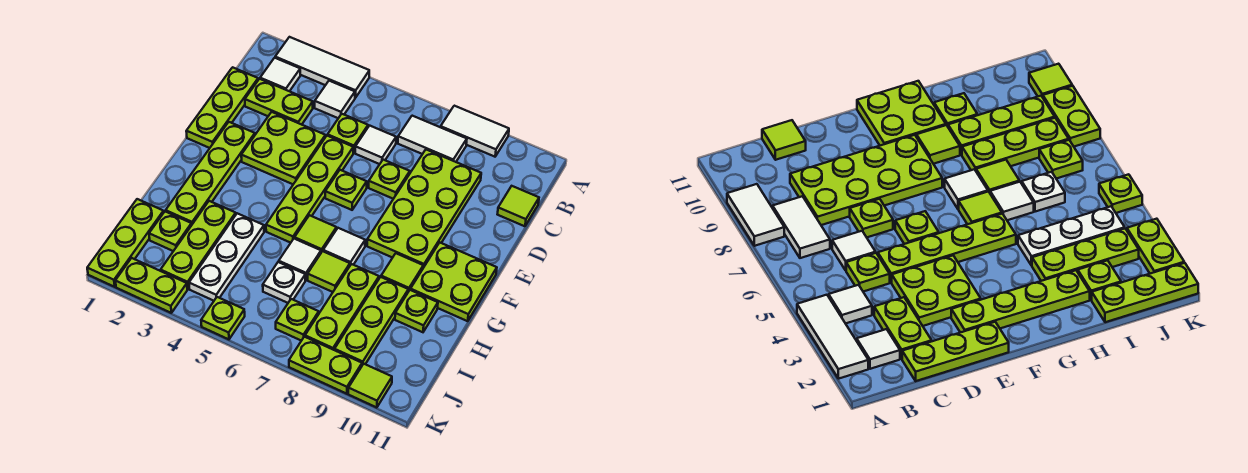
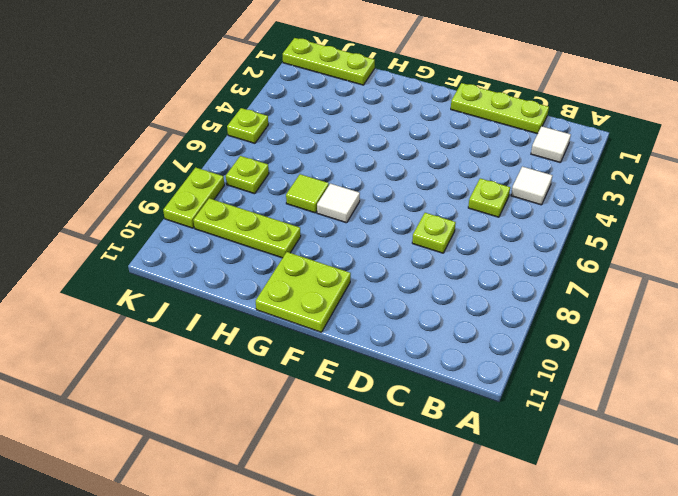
none -> white 1x3 tile [275,37,369,98]
none -> white 1x2 tile [441,106,509,157]
none -> white 1x2 tile [398,116,467,162]
none -> lime 1x2 plate [245,79,313,125]

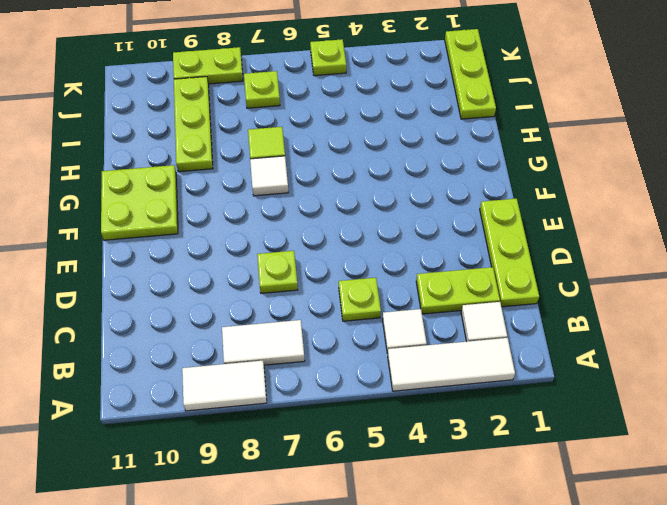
none -> white 1x1 tile [355,126,396,164]
none -> lime 2x4 plate [367,150,481,268]
none -> lime 1x1 tile [497,186,539,226]
none -> lime 2x2 plate [241,112,325,184]

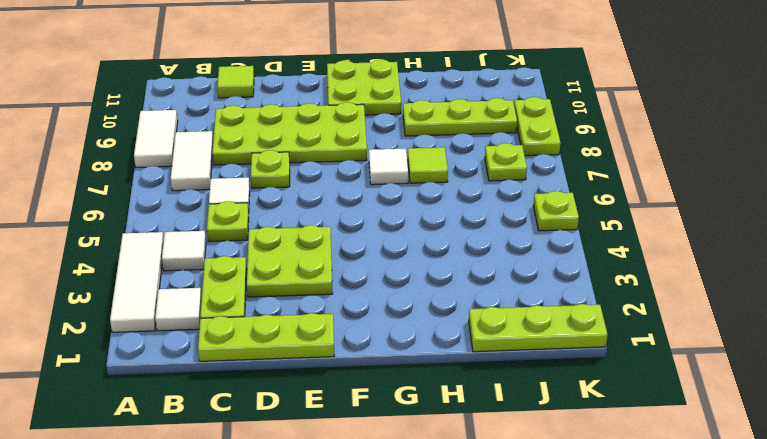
none -> lime 1x4 plate [266,136,353,243]
none -> lime 1x4 plate [166,122,255,224]
none -> lime 1x1 plate [325,170,367,210]
none -> lime 1x1 tile [295,215,336,252]

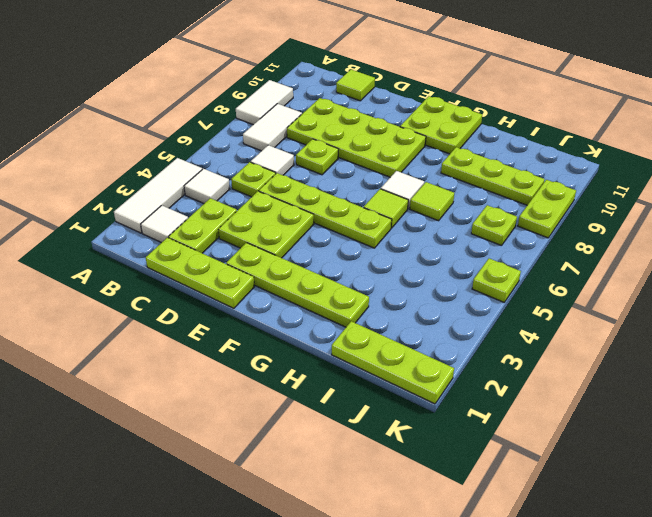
none -> lime 1x1 plate [325,170,367,210]
none -> lime 1x1 tile [381,253,423,292]
none -> lime 1x3 plate [161,201,236,289]
none -> white 1x3 plate [189,213,264,301]

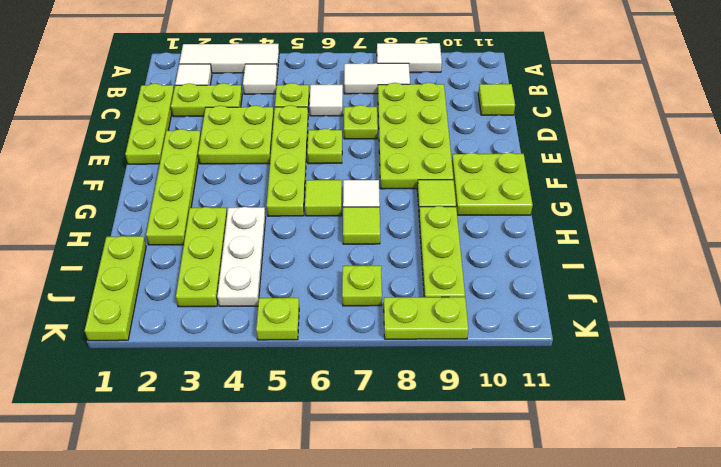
none -> white 1x1 tile [279,239,321,280]
none -> lime 1x3 plate [305,264,379,350]
none -> lime 1x1 plate [395,290,438,332]
none -> lime 1x1 plate [149,211,192,251]

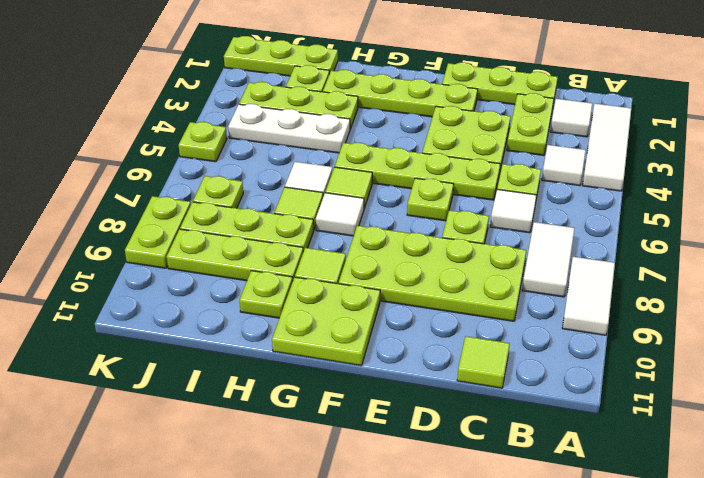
none -> white 1x1 plate [263,262,305,303]
none -> lime 1x2 plate [115,258,187,313]
none -> lime 1x1 tile [348,364,392,408]

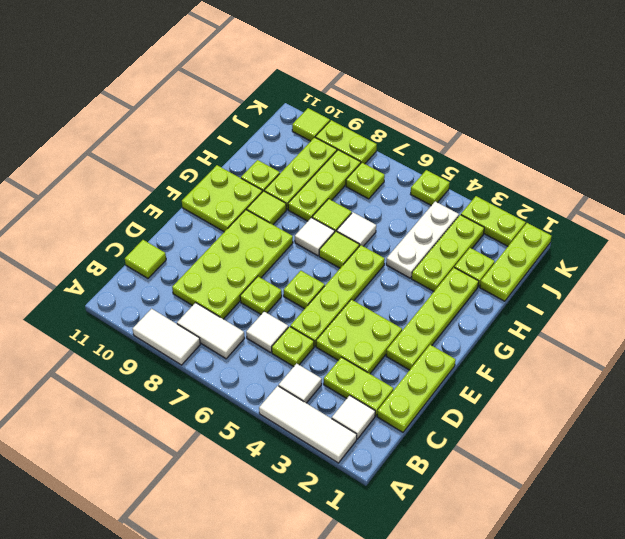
none -> white 1x1 plate [263,262,305,303]

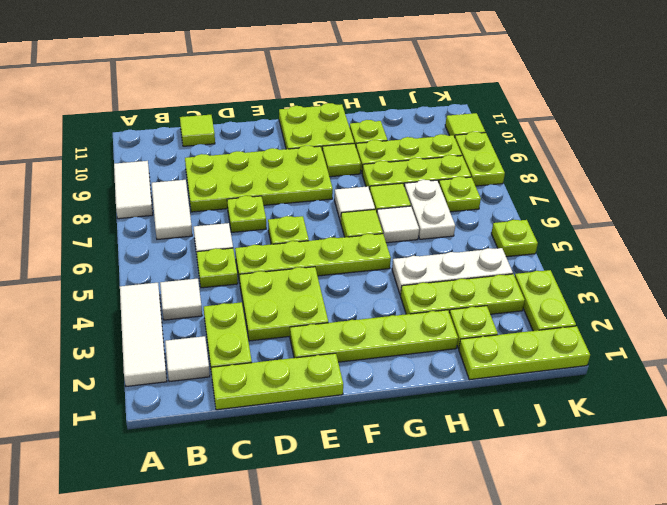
white 1x2 plate [404,180,455,239] -> white 1x1 plate [263,262,305,303]

